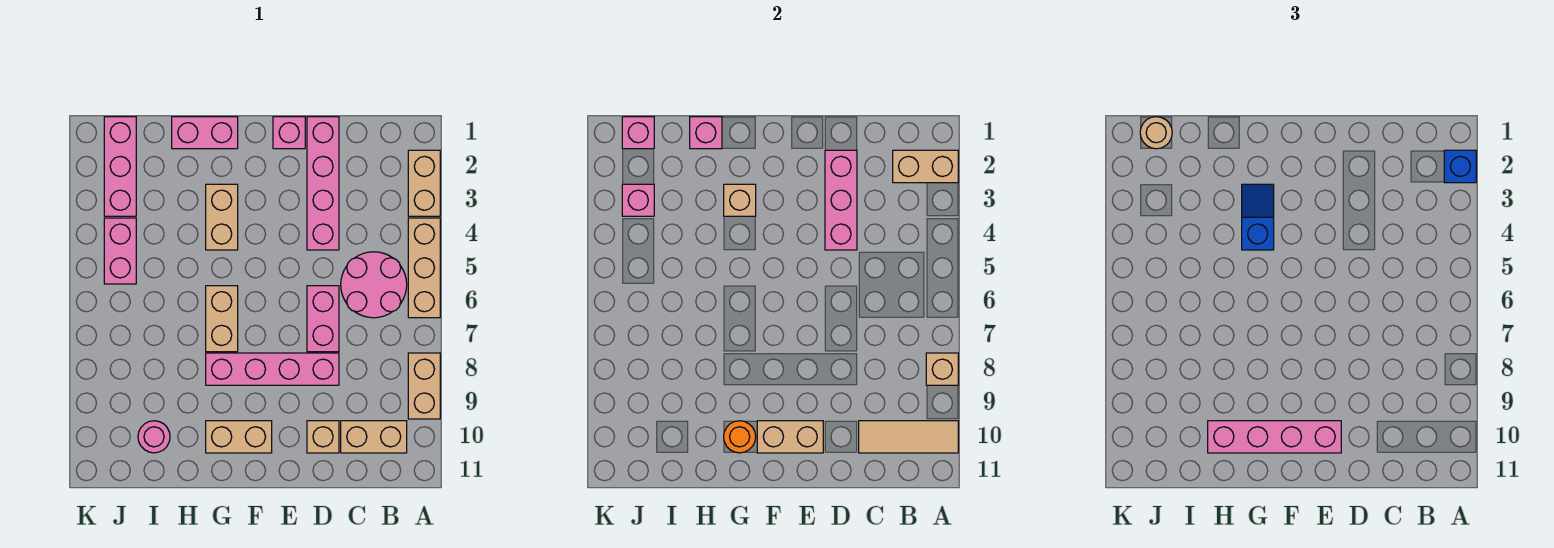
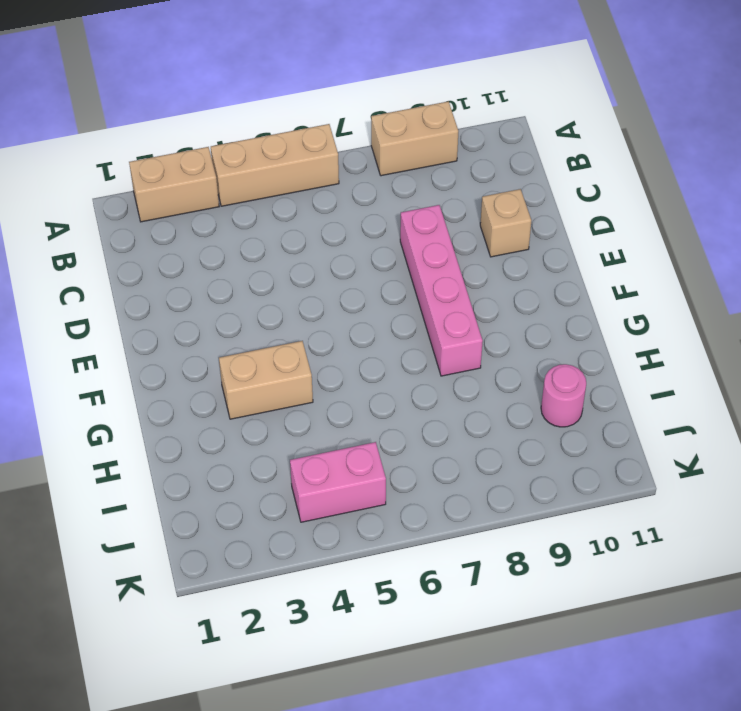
none -> pink 2x2 round brick [341,252,407,318]
none -> tan 1x2 brick [341,421,407,453]
none -> pink 1x4 brick [307,117,339,250]
none -> pink 1x2 brick [307,286,339,352]

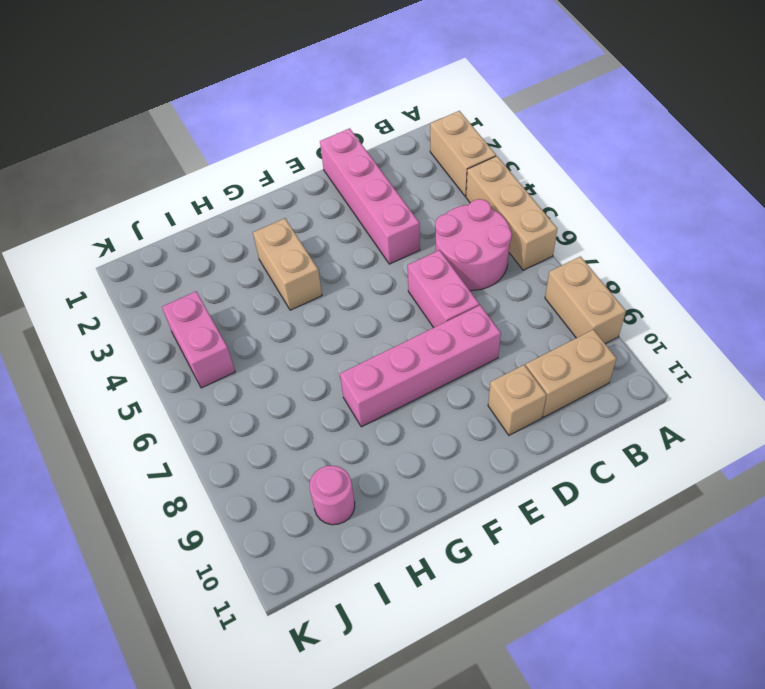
none -> pink 1x1 brick [273,117,305,149]
none -> tan 1x2 brick [206,421,272,453]
none -> pink 1x2 brick [172,117,238,149]
none -> tan 1x2 brick [206,286,238,352]

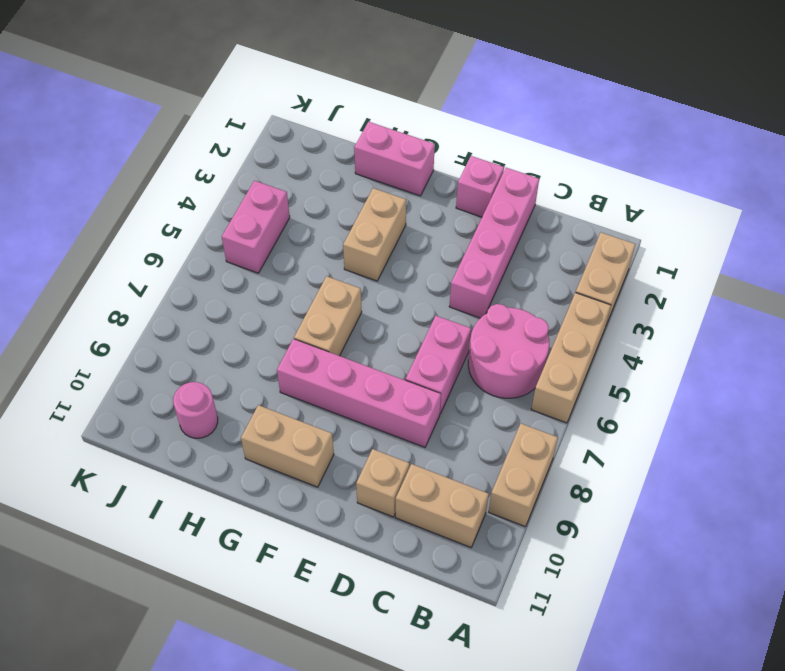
none -> pink 1x3 brick [104,117,136,216]
none -> tan 1x2 brick [893,150,958,183]
none -> tan 1x1 brick [926,353,958,385]
none -> tan 1x3 tile [859,421,958,453]

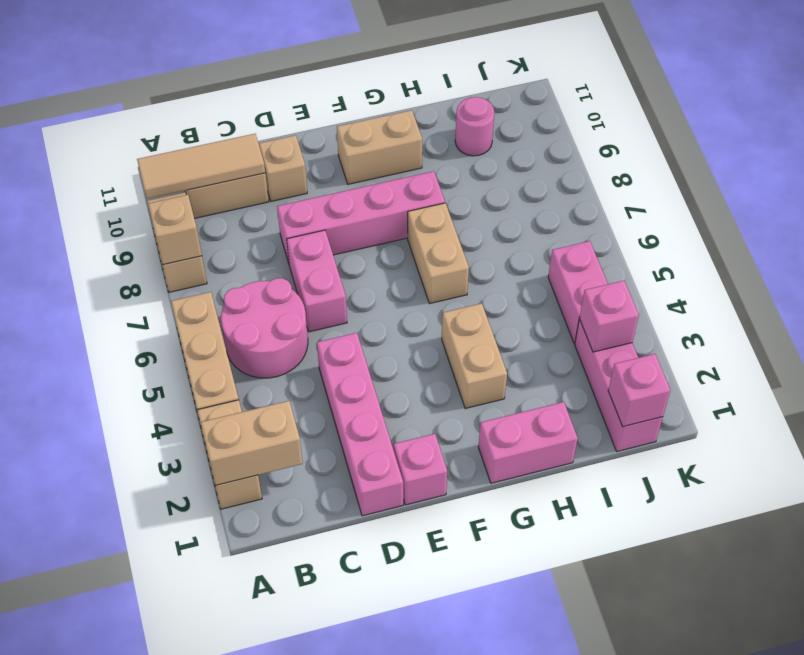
none -> pink 1x3 brick [825,150,857,250]
none -> tan 1x2 brick [757,421,823,453]
none -> tan 1x1 brick [724,184,756,216]
none -> orange 1x1 round brick [724,421,756,453]

